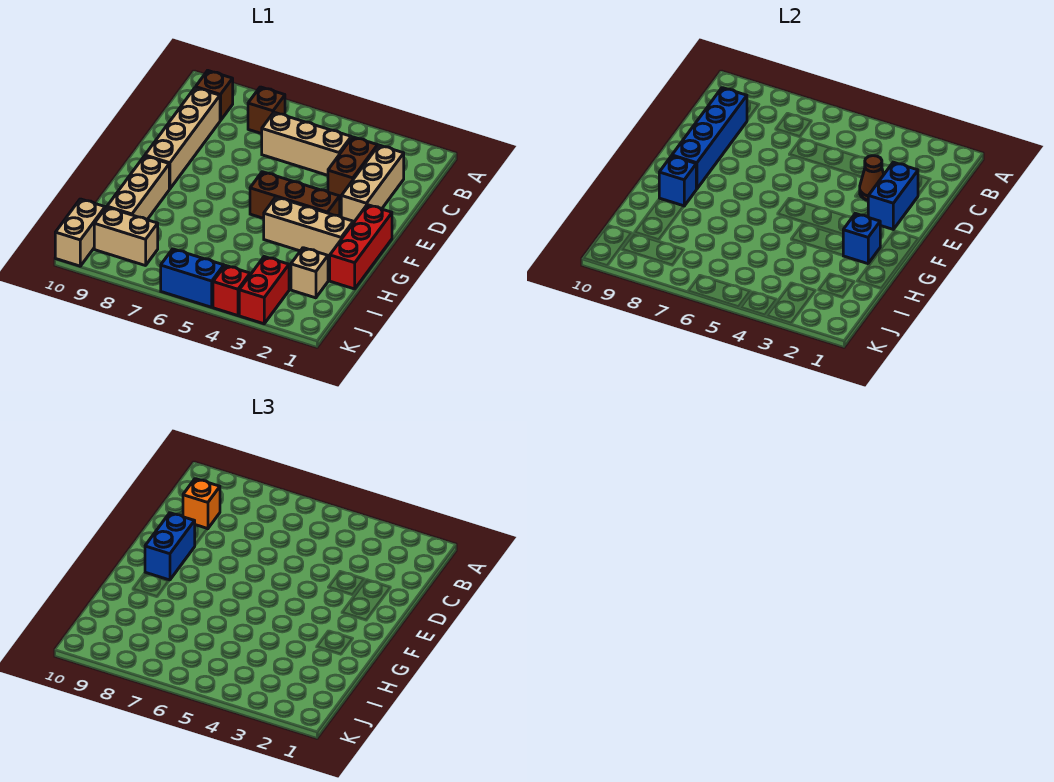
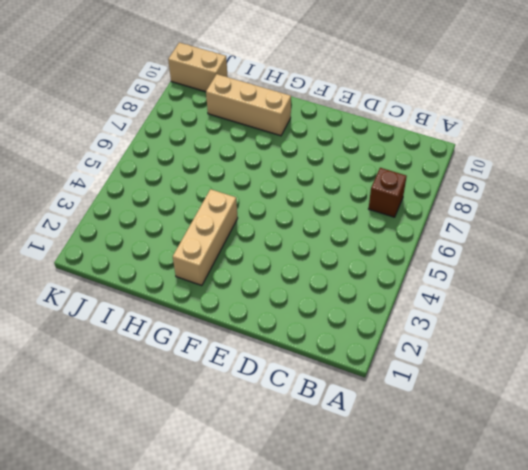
none -> brown 1x1 brick [196,71,233,121]
none -> tan 1x3 brick [341,145,404,223]
none -> brown 1x2 brick [328,137,378,200]

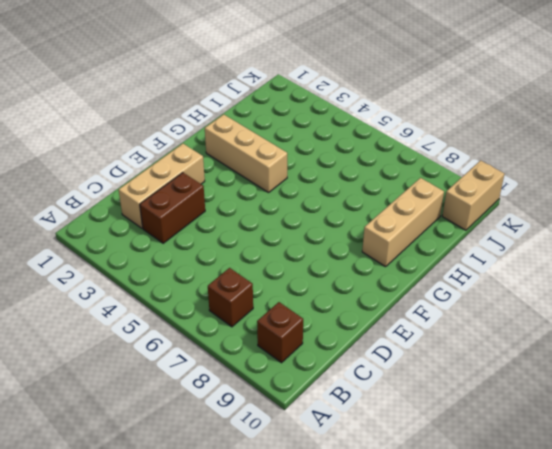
none -> tan 1x3 brick [262,112,351,175]
none -> tan 1x4 brick [145,88,220,189]
none -> red 1x3 brick [330,205,392,289]

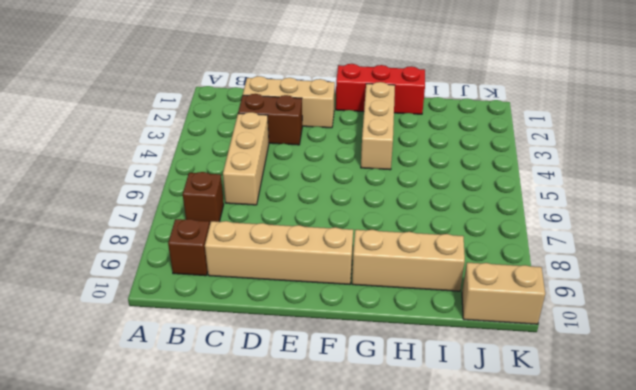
none -> brown 1x3 brick [250,172,340,218]
none -> tan 1x1 brick [291,248,328,298]
none -> red 1x2 brick [239,257,289,324]

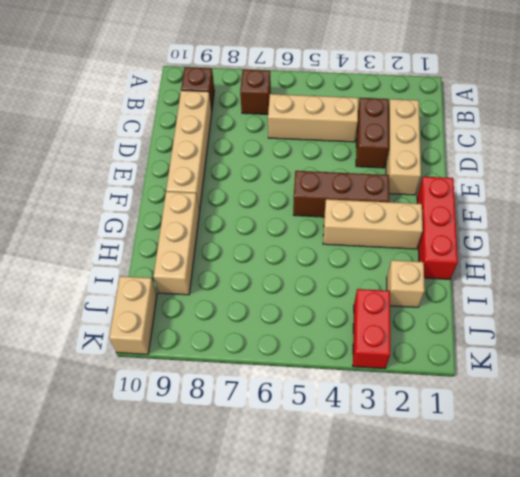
none -> tan 1x2 brick [94,207,158,266]
none -> red 1x1 brick [213,265,250,316]
none -> blue 1x2 brick [161,249,224,307]

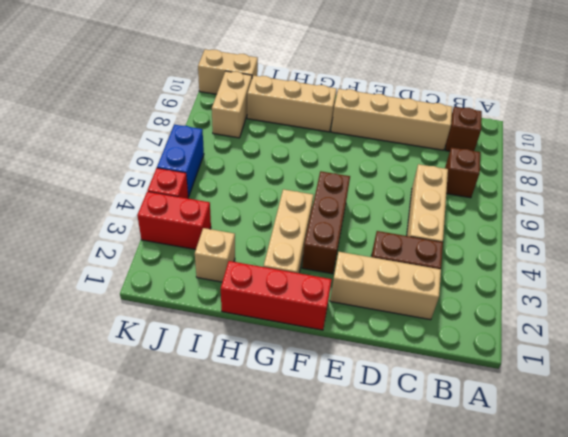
none -> blue 1x4 brick [672,88,747,189]
none -> blue 1x2 brick [868,162,918,229]
none -> brown 1x1 cone [860,156,884,200]

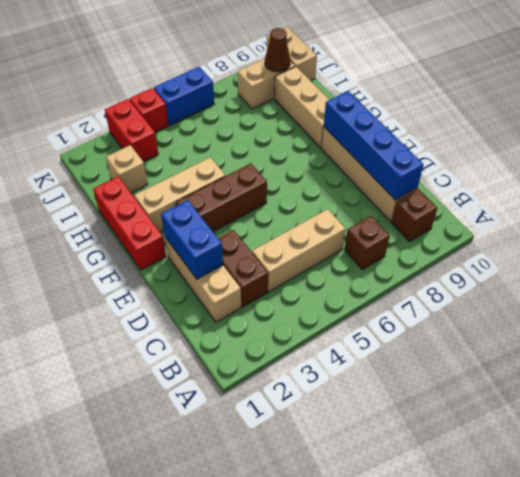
brown 1x1 cone [265,28,291,72] -> brown 1x1 cone moved to [860,156,884,200]
none -> blue 1x1 brick [843,213,880,264]
none -> blue 1x1 brick [659,156,696,206]
none -> orange 1x1 brick [183,479,220,529]

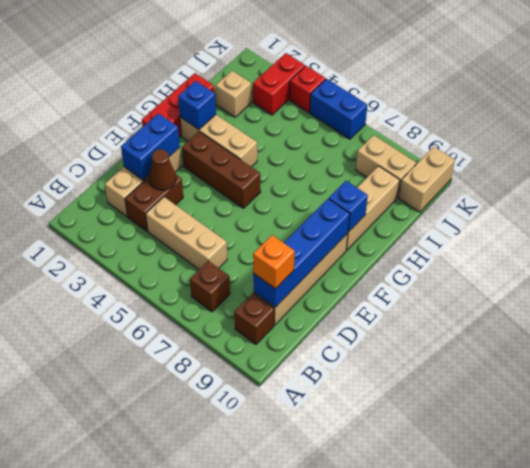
none -> blue 1x2 brick [145,513,195,580]

